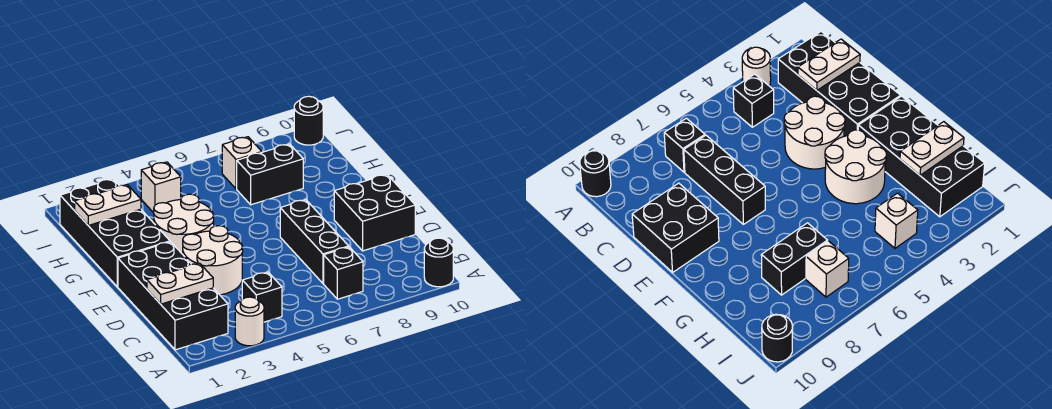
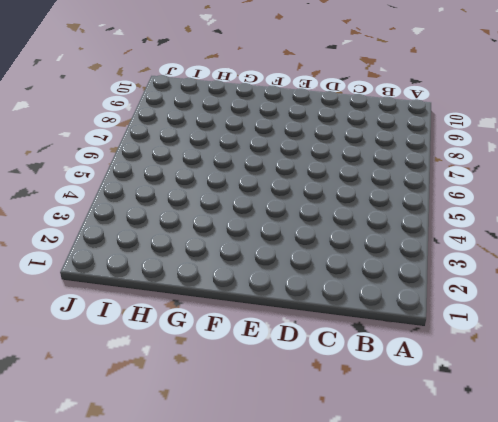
none -> white 1x1 round brick [235,297,264,346]
none -> black 1x1 round brick [424,238,453,287]
none -> black 2x4 brick [118,242,228,350]

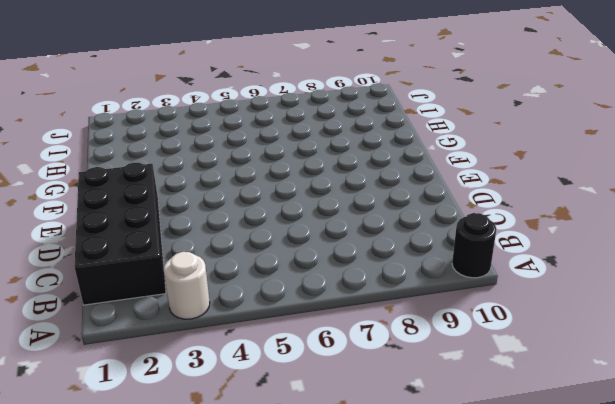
none -> black 1x1 brick [242,272,282,322]
none -> black 1x1 brick [324,247,363,299]
none -> black 1x3 brick [280,200,349,283]

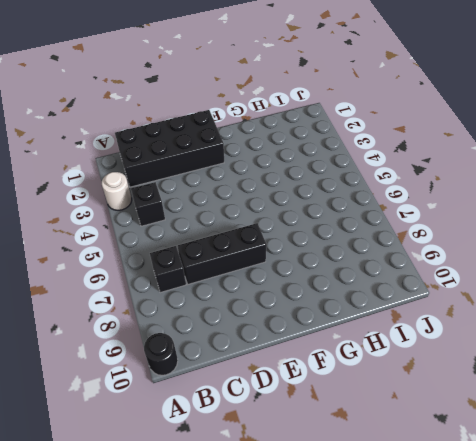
none -> white 2x2 round brick [183,226,243,295]
none -> black 2x2 brick [334,174,415,251]
none -> black 2x4 brick [60,179,170,287]

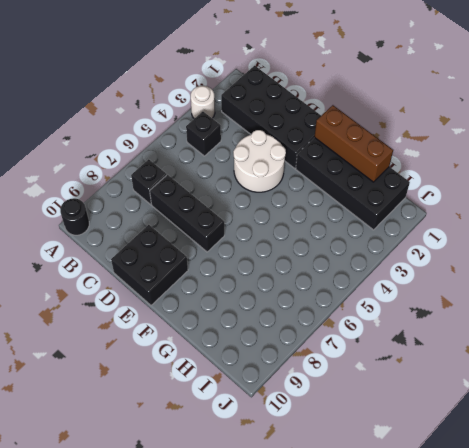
brown 1x3 brick [315,105,393,182] -> white 1x2 plate [75,185,141,225]
none -> white 2x2 round brick [154,194,214,254]
none -> black 1x2 brick [237,144,303,205]
none -> white 1x1 brick [141,162,181,213]

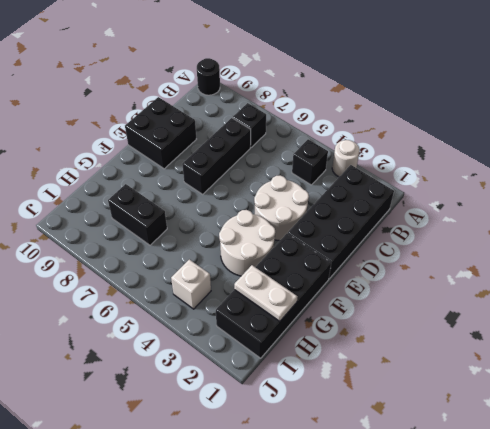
none -> white 1x1 brick [222,137,262,189]
none -> black 1x1 round brick [294,96,323,145]
none -> white 1x2 plate [147,263,213,304]

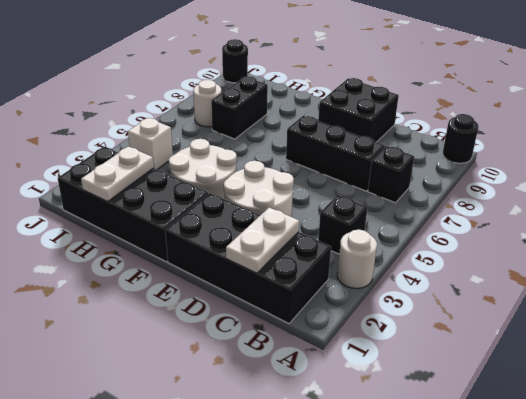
white 1x1 round brick [193,80,221,127] -> white 1x1 brick [222,137,262,189]

